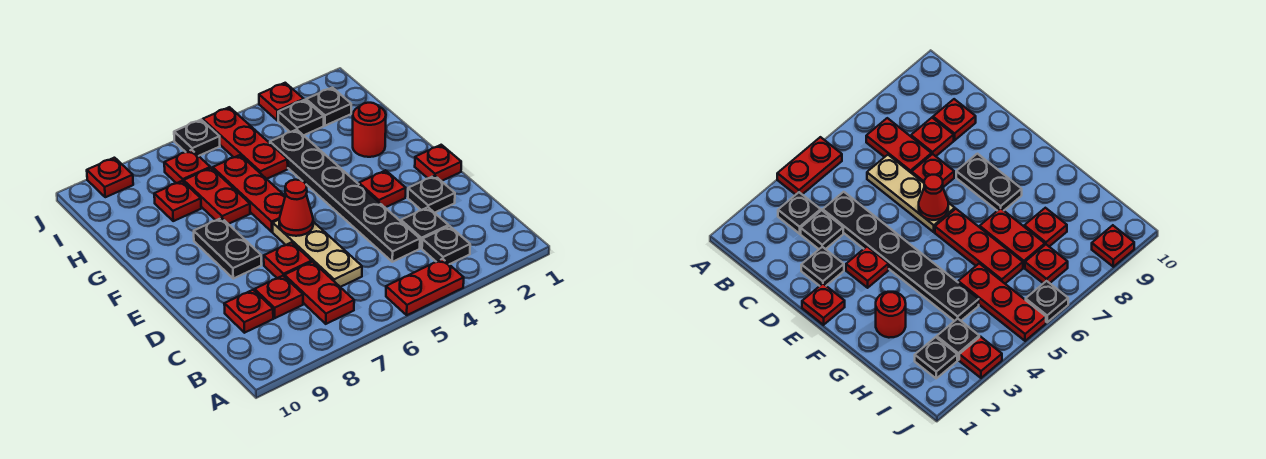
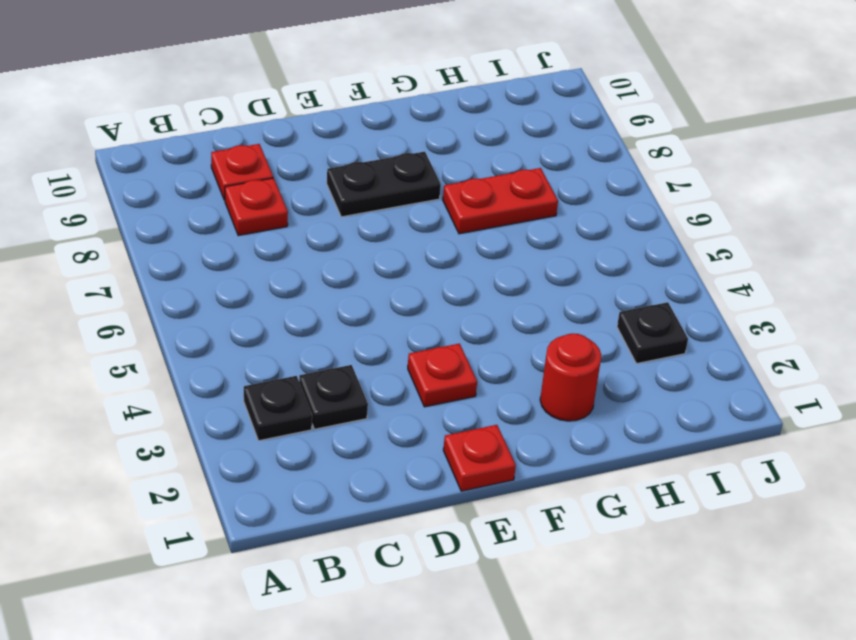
none -> red 1x2 plate [386,259,464,315]
none -> red 1x2 plate [284,262,354,324]
none -> black 1x6 plate [270,130,420,262]

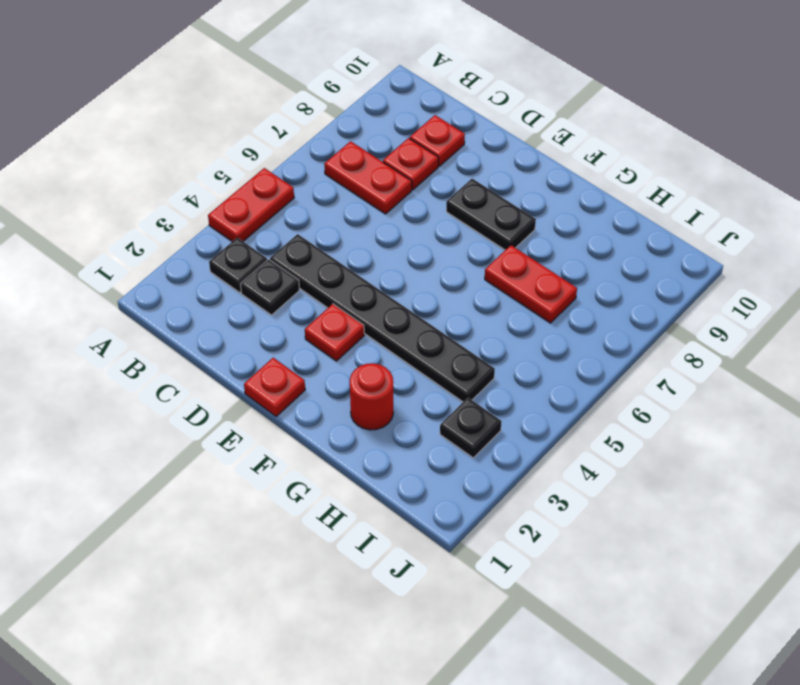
none -> tan 1x3 plate [273,220,362,287]
none -> black 1x1 plate [408,176,455,213]
none -> red 1x1 plate [264,242,312,278]

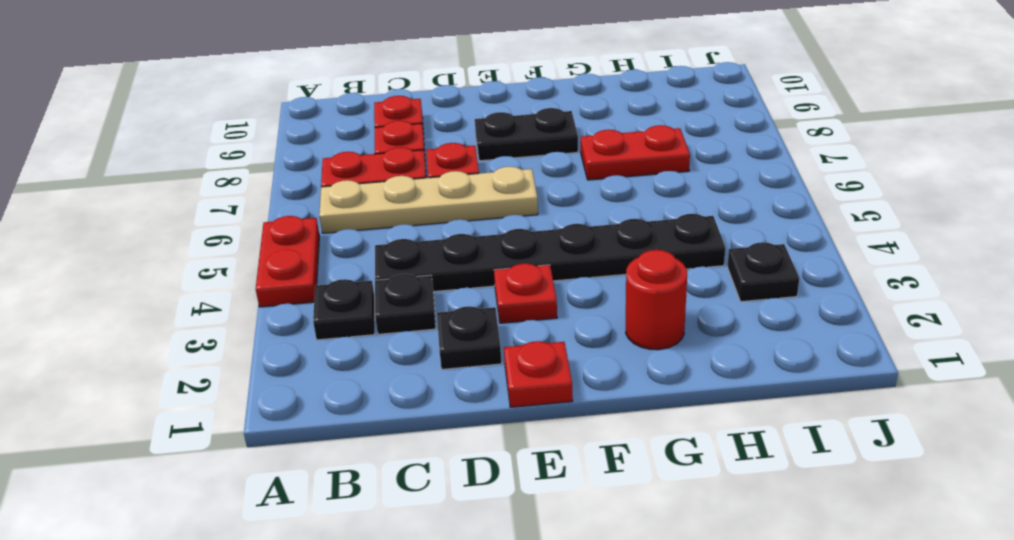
tan 1x4 plate [319,167,538,233] -> tan 1x3 plate [273,220,362,287]
none -> red 1x3 plate [213,155,285,232]
none -> red 1x3 plate [203,107,288,179]
none -> red 1x1 plate [154,181,201,221]

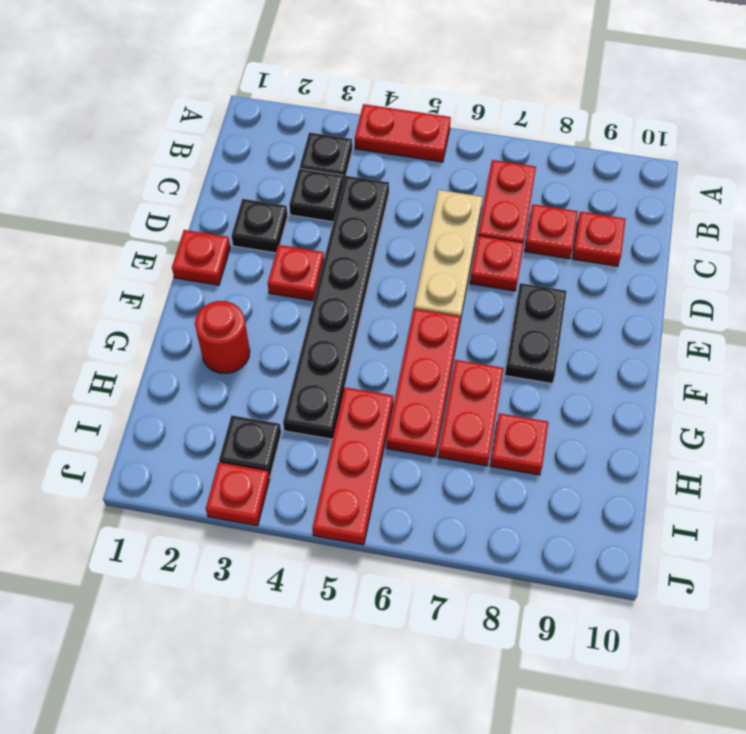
none -> black 1x1 plate [306,88,351,126]
none -> red 1x1 plate [164,150,210,183]
none -> black 1x1 plate [174,120,220,156]

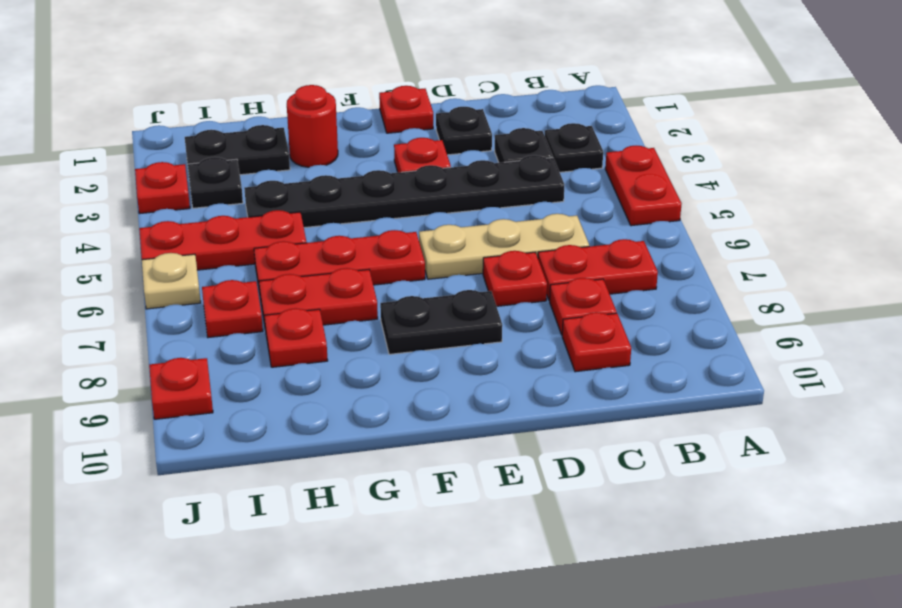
black 1x2 plate [185,125,290,175] -> black 1x1 plate [306,88,351,126]
tan 1x1 plate [142,253,201,309] -> black 1x1 plate [174,120,220,156]
none -> red 1x1 cone [279,180,313,236]

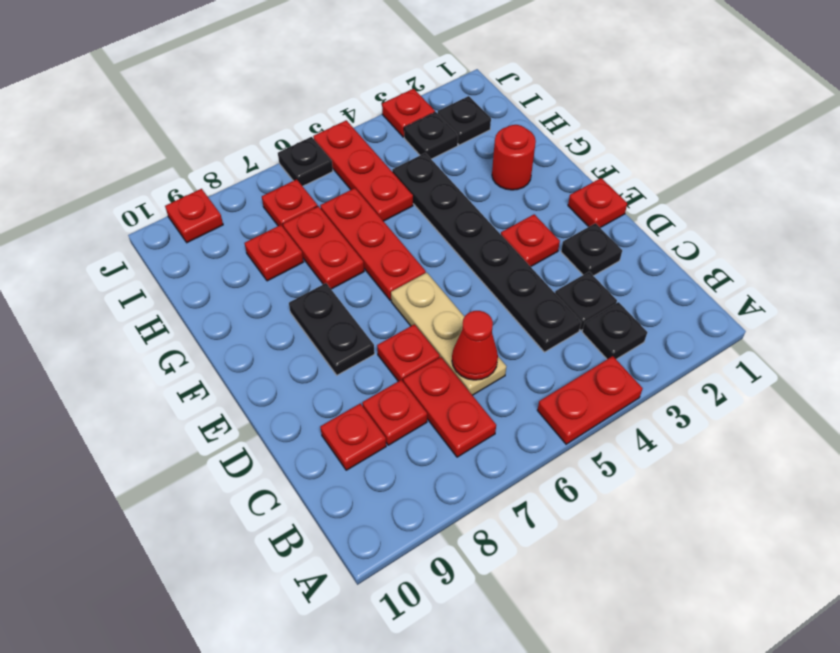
red 1x1 cone [452,311,498,380] -> red 1x1 cone moved to [279,180,313,236]

